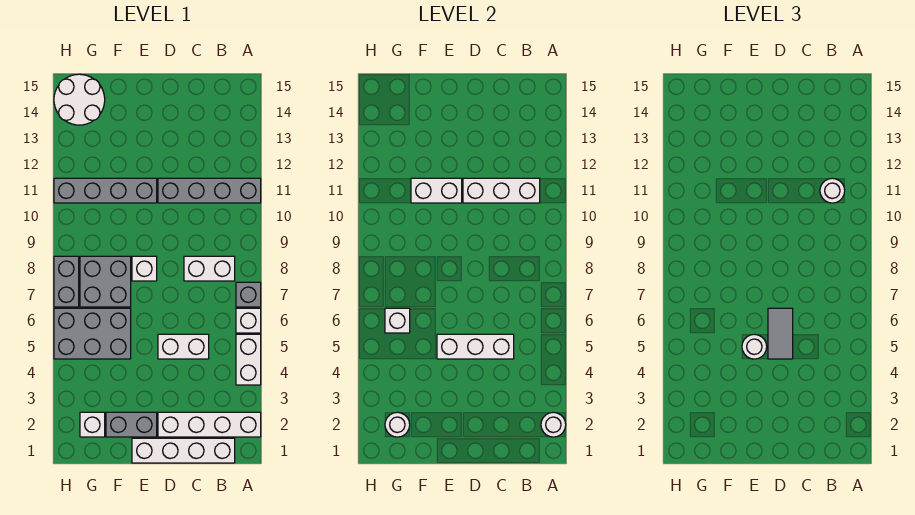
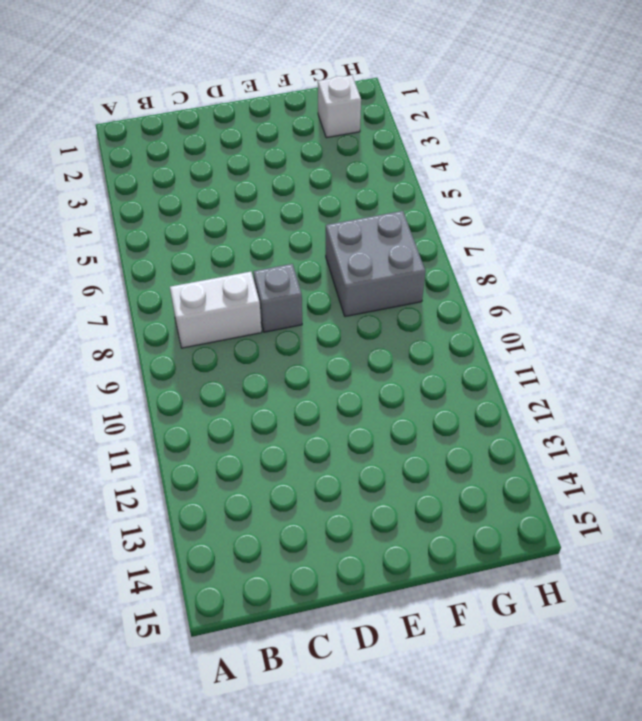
grey 1x1 brick [253,264,302,332] -> grey 1x1 brick moved to [236,282,261,307]
none -> white 1x4 brick [158,412,261,437]
none -> white 1x2 brick [236,334,261,385]
none -> white 1x1 brick [236,308,261,333]

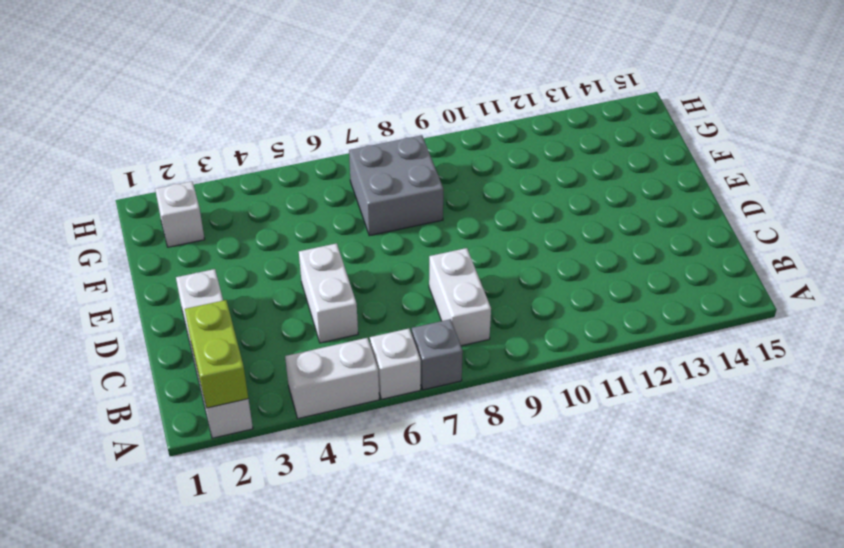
lime 1x2 brick [185,300,248,408] -> white 1x1 round brick [541,412,566,437]
none -> grey 1x4 brick [158,178,261,203]
none -> white 1x4 brick [132,438,235,463]
none -> grey 1x2 brick [106,412,157,437]

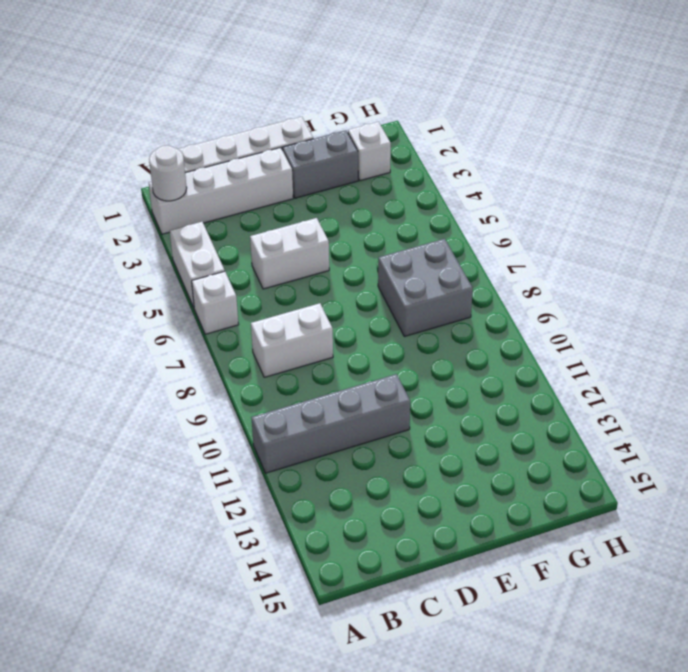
none -> grey 1x1 brick [236,282,261,307]
none -> white 1x1 brick [132,256,157,281]
none -> grey 1x4 brick [54,178,157,203]

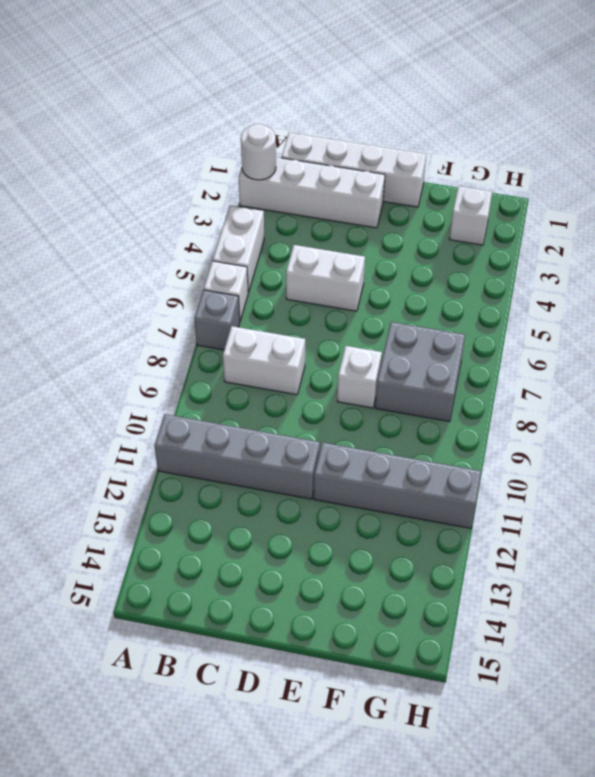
none -> grey 1x2 brick [106,412,157,437]
none -> grey 2x3 brick [54,308,131,359]
none -> white 2x2 round brick [54,74,105,125]

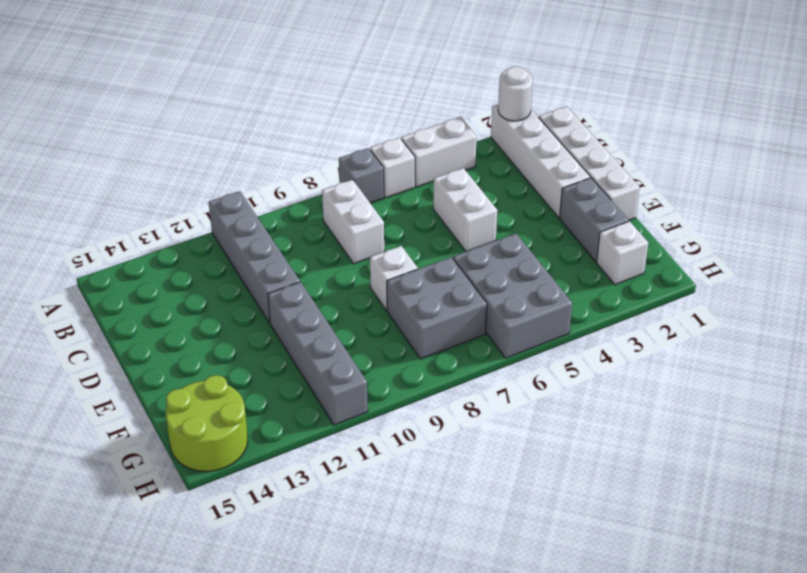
lime 2x2 round brick [166,375,248,472] -> white 2x2 round brick [54,74,105,125]
none -> grey 1x2 brick [54,256,79,307]
none -> white 1x3 brick [463,178,540,203]
none -> white 1x3 brick [437,334,514,359]

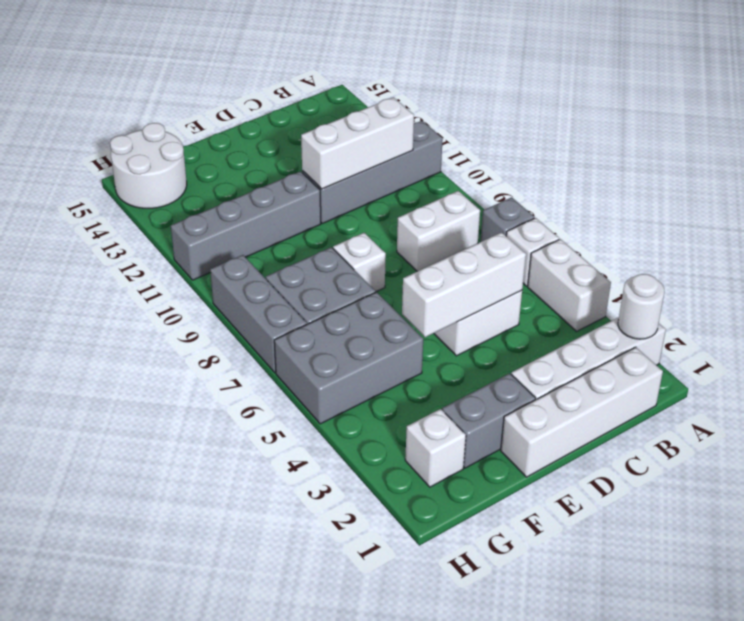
grey 1x3 brick [210,255,307,373] -> grey 1x2 brick [54,256,79,307]
none -> white 1x2 brick [411,178,462,203]
none -> white 1x1 round brick [385,412,410,437]
none -> white 1x1 brick [385,308,410,333]

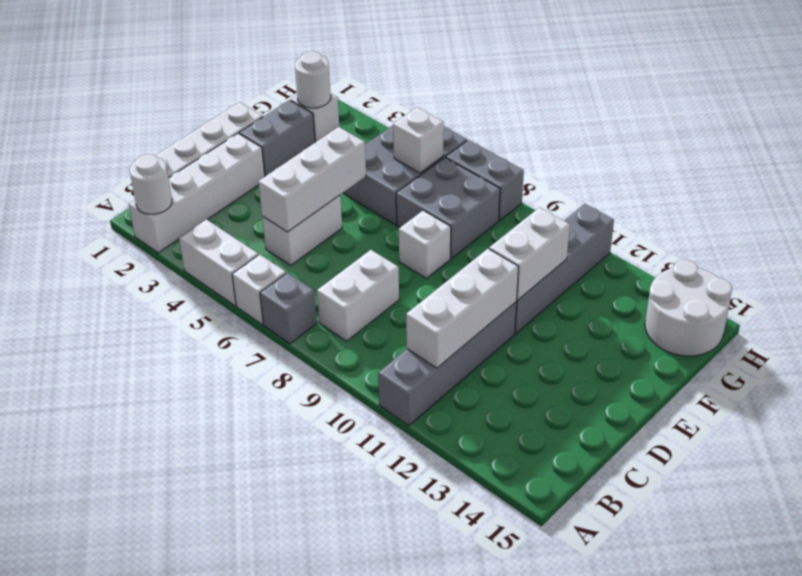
none -> white 1x1 round brick [820,178,845,203]
none -> grey 1x2 tile [768,308,793,359]
none -> white 1x1 round brick [742,334,767,359]

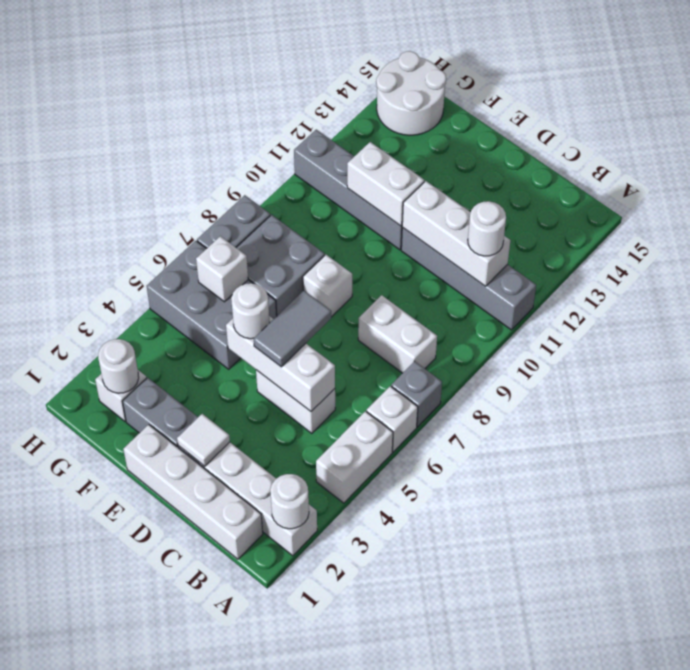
white 1x1 tile [177,414,230,466] -> none

